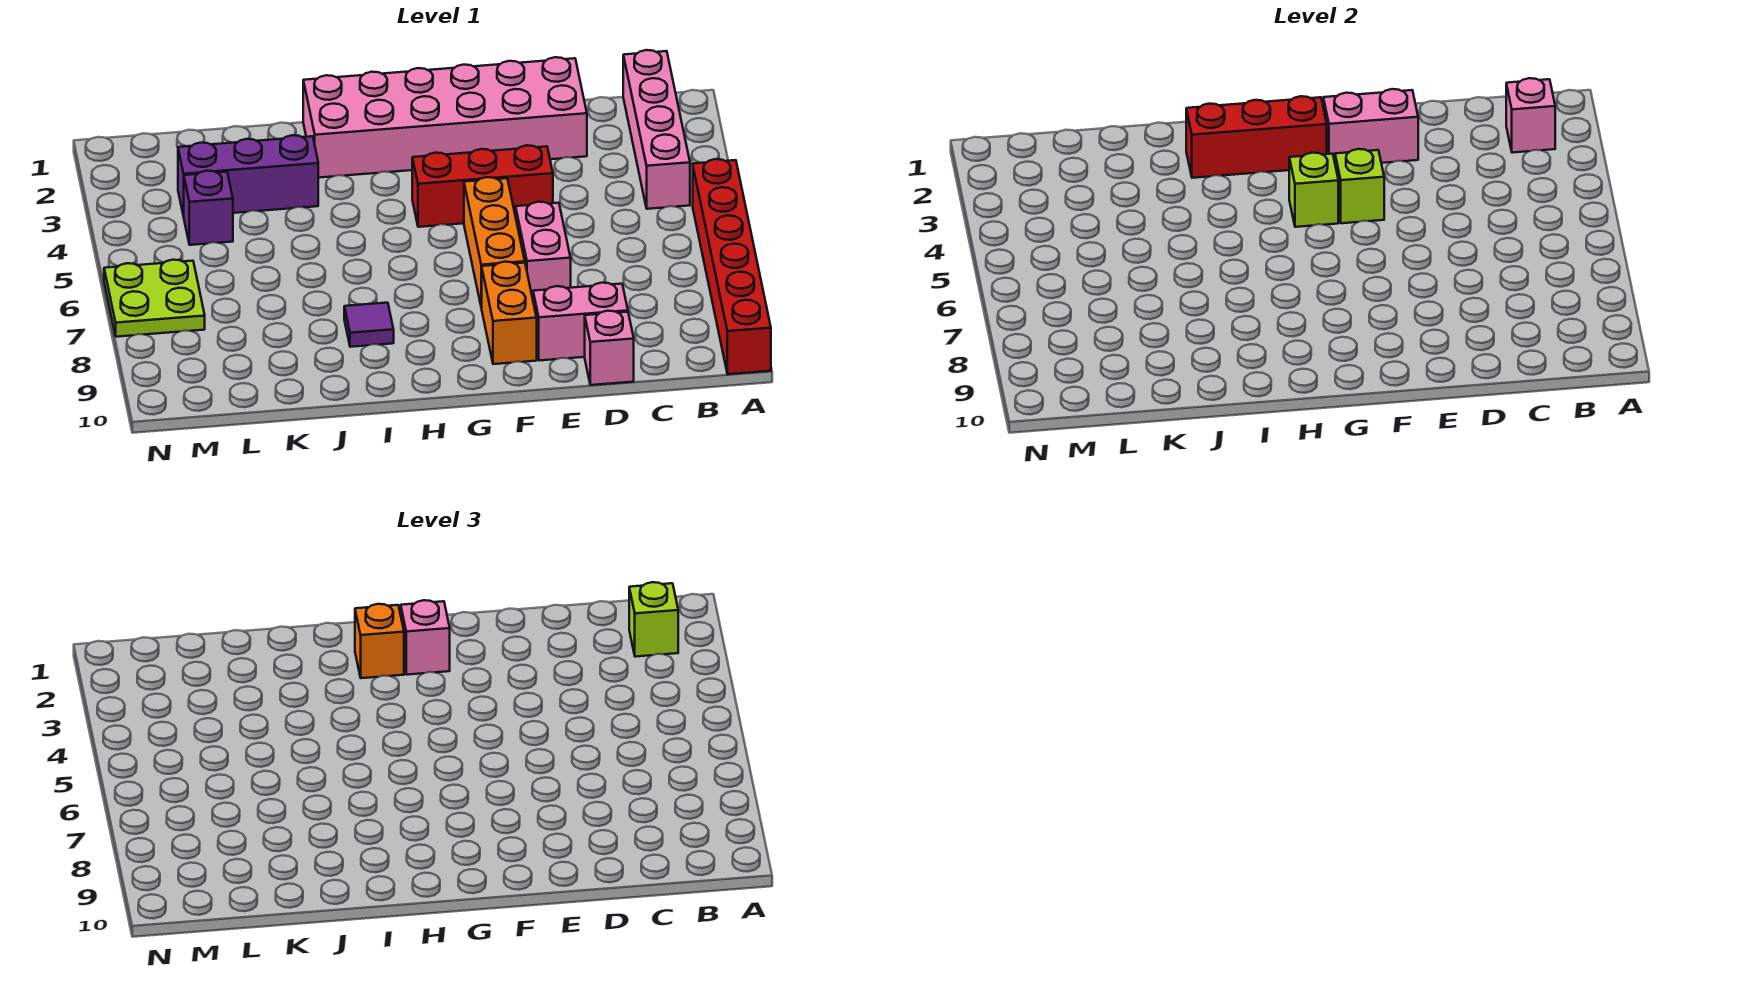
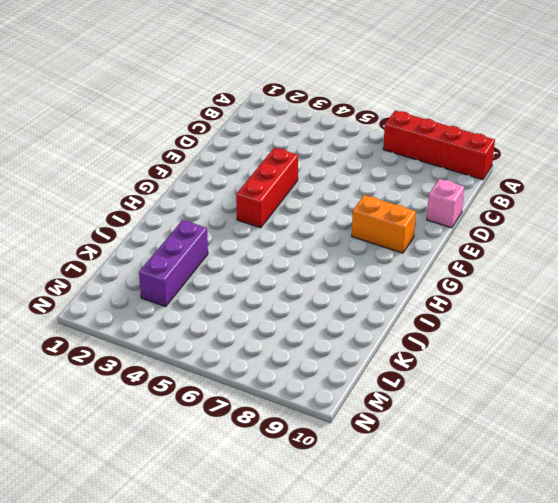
red 1x4 brick [383,110,495,180] -> red 1x6 brick [693,159,771,374]
none -> pink 1x4 brick [623,50,690,209]
none -> pink 2x6 brick [303,57,587,178]
none -> pink 1x2 brick [533,283,628,361]

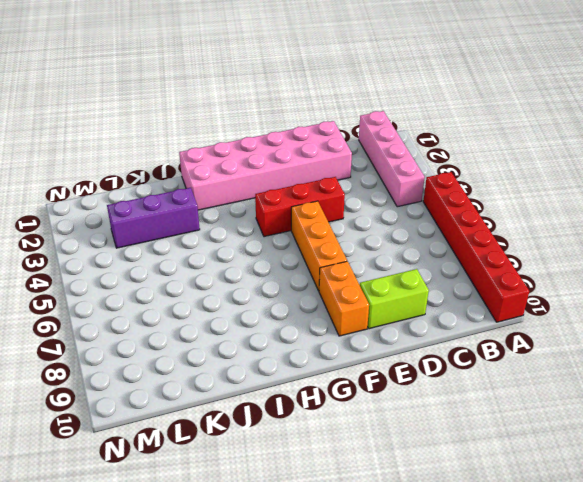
lime 1x2 brick [360,269,429,329] -> pink 1x2 brick [533,283,628,361]
none -> pink 1x1 brick [585,311,634,385]
none -> pink 1x2 brick [516,202,571,298]
none -> purple 1x1 tile [344,303,394,347]

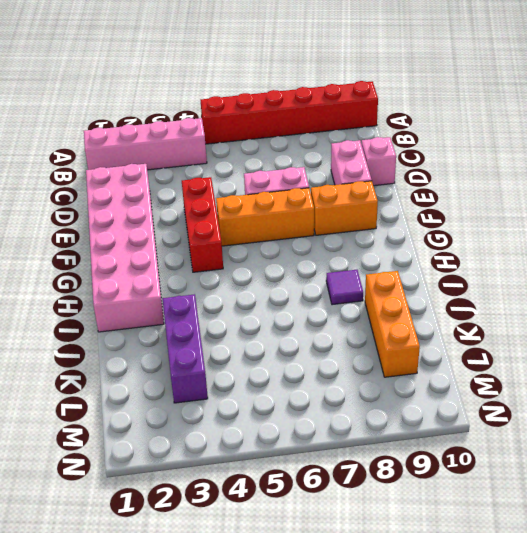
orange 1x3 brick [365,271,420,377] -> none
none -> purple 1x1 brick [184,171,233,245]
none -> lime 2x2 plate [104,260,205,337]
none -> pink 1x1 brick [1506,78,1555,153]

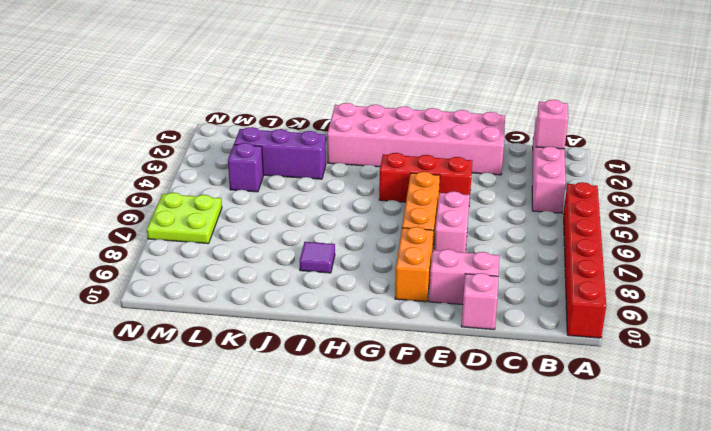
none -> pink 1x2 brick [1323,89,1418,163]
none -> lime 1x1 brick [1335,149,1384,223]
none -> red 1x3 brick [1186,96,1327,178]

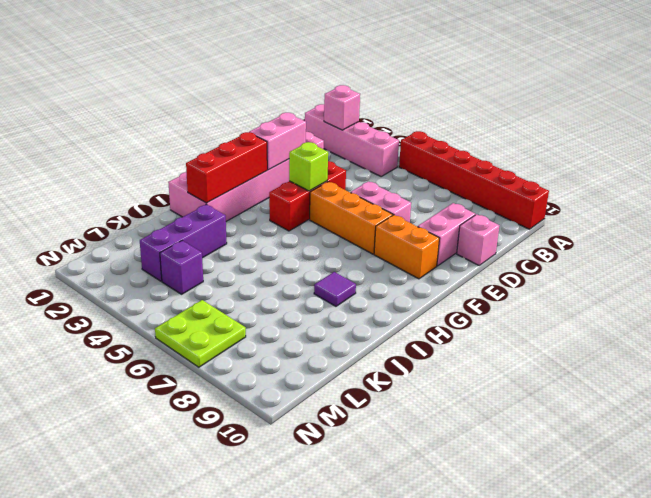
none -> lime 1x1 brick [1289,153,1338,227]
none -> lime 1x1 brick [629,582,678,657]
none -> pink 1x1 brick [401,600,450,675]

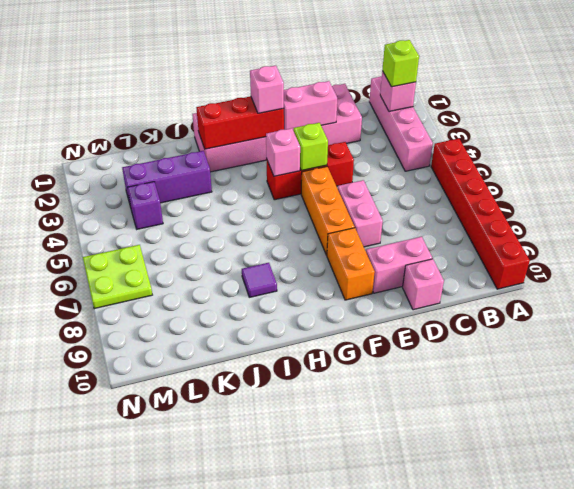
pink 1x1 brick [266,128,300,176] -> lime 1x1 brick [1289,153,1338,227]
none -> orange 1x1 brick [355,604,404,678]

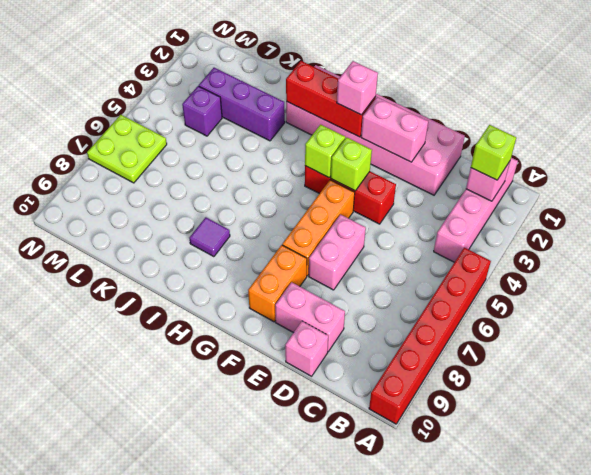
none -> orange 1x1 brick [355,604,404,678]

